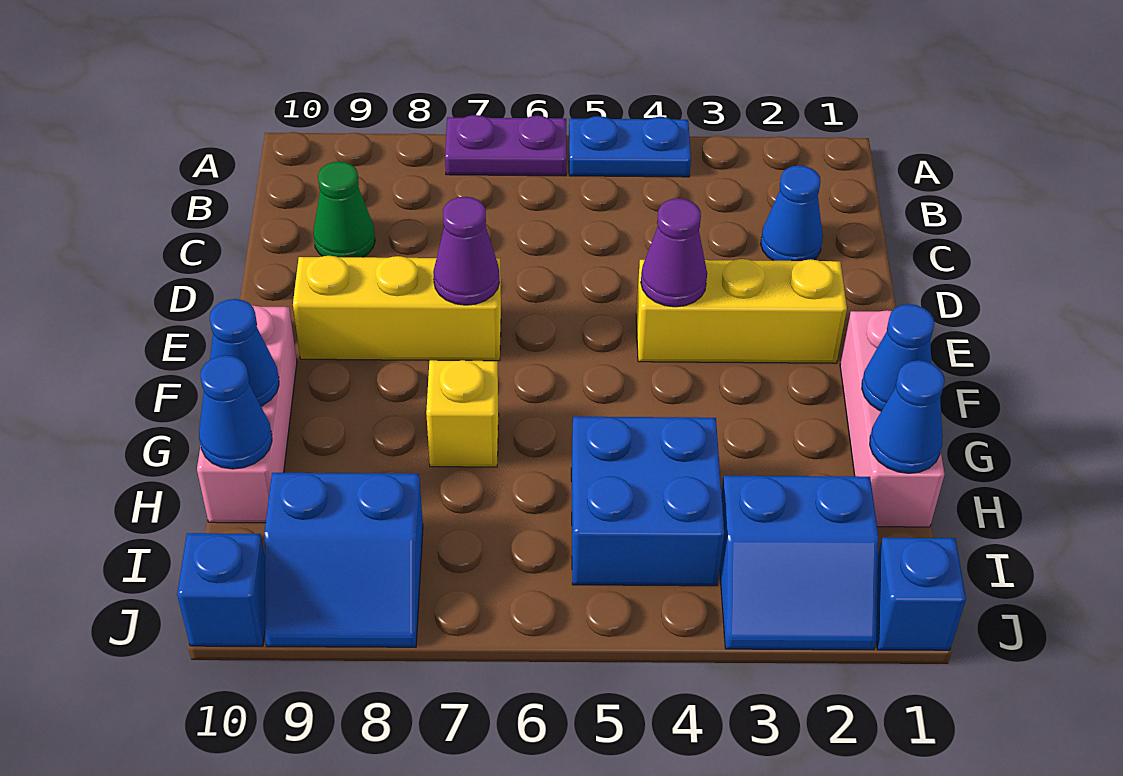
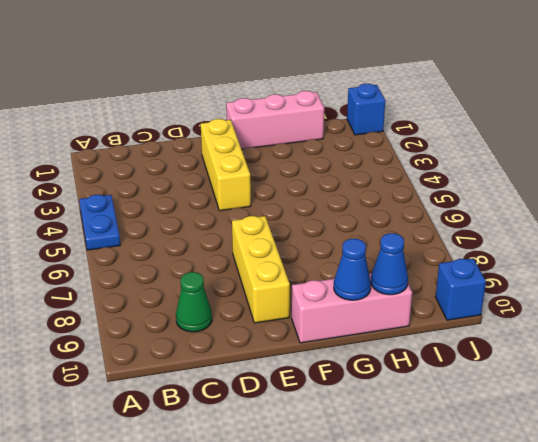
none -> purple 1x2 plate [445,115,567,176]
none -> blue 1x1 cone [761,166,823,261]
none -> yellow 1x1 brick [426,360,499,467]

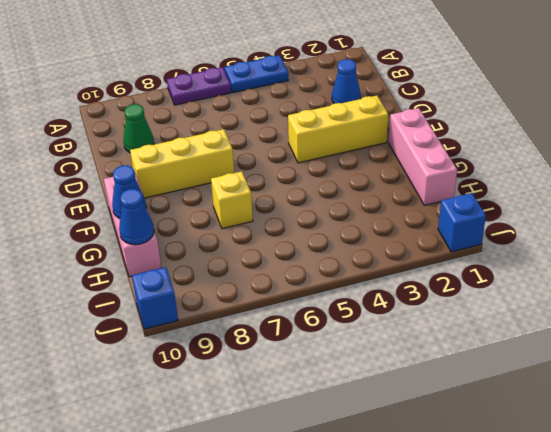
none -> blue 2x2 brick [571,417,724,586]
none -> blue 2x2 slope [720,476,878,650]
none -> blue 2x2 slope [265,473,423,647]

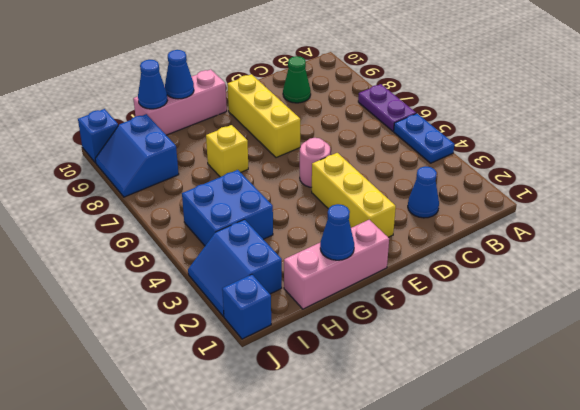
pink 1x1 round brick [300,138,330,187] -> none
none -> purple 1x1 cone [641,198,707,307]
none -> purple 1x1 cone [433,197,500,305]
none -> blue 1x1 cone [870,360,945,473]

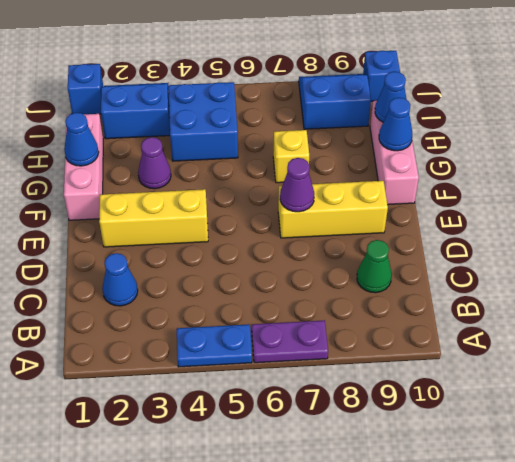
purple 1x1 cone [138,137,171,189] -> purple 1x1 cone moved to [641,198,707,307]
none -> blue 1x1 cone [870,360,945,473]

